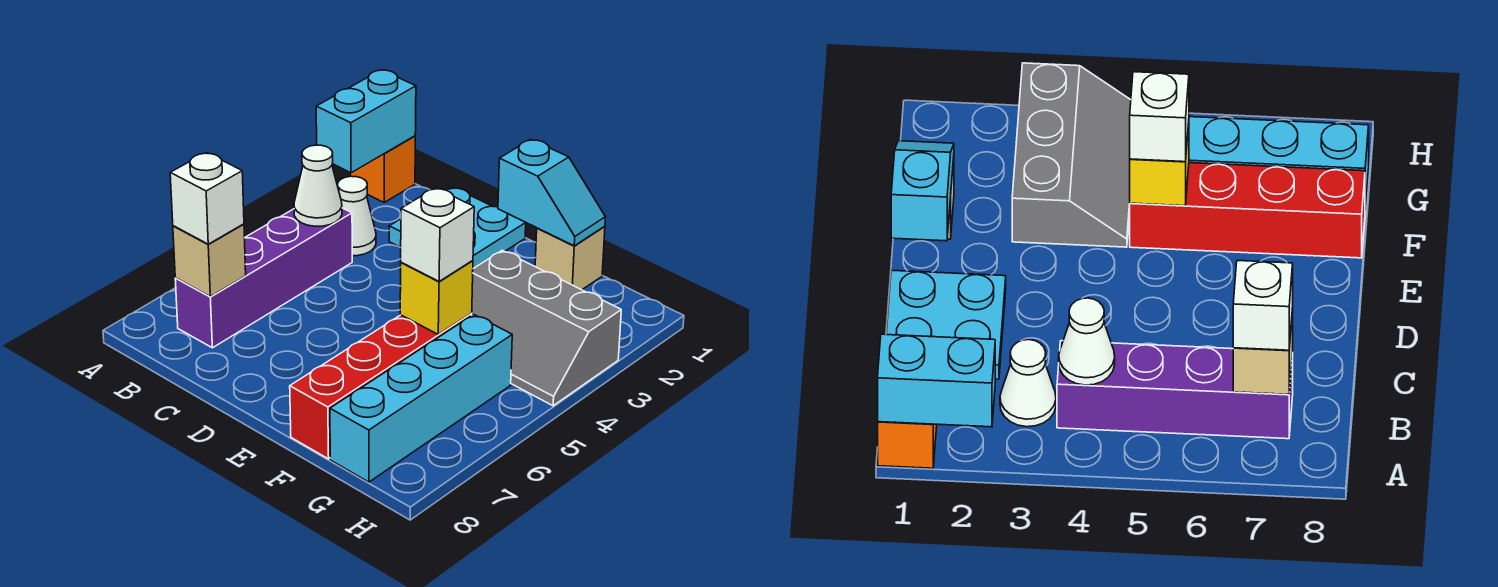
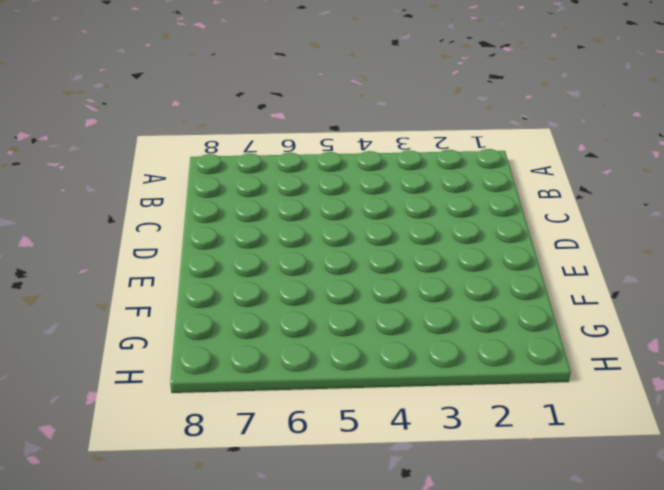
none -> orange 1x1 brick [350,136,415,202]
none -> white 1x1 cone [337,176,376,256]
none -> purple 1x4 brick [175,208,352,348]

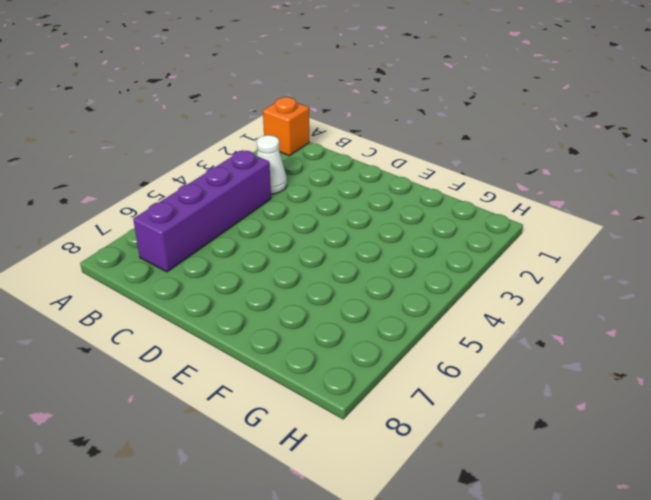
none -> cyan 2x2 plate [389,187,526,269]
none -> tan 1x1 brick [535,226,605,290]
none -> grey 2x3 slope [471,250,621,406]

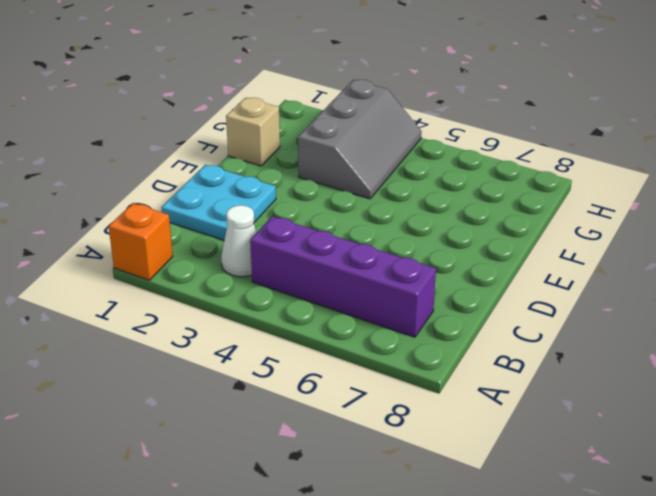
none -> red 1x4 brick [290,314,472,459]
none -> cyan 1x4 brick [330,315,512,482]
none -> cyan 1x2 brick [316,70,416,173]

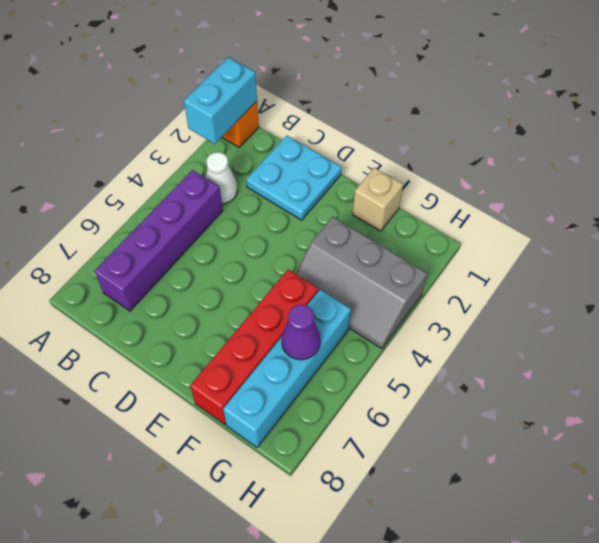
purple 1x1 cone [282,305,321,360] -> none
none -> white 1x1 cone [294,145,342,226]
none -> tan 1x1 brick [173,224,246,297]
none -> cyan 1x2 slope [498,139,605,246]

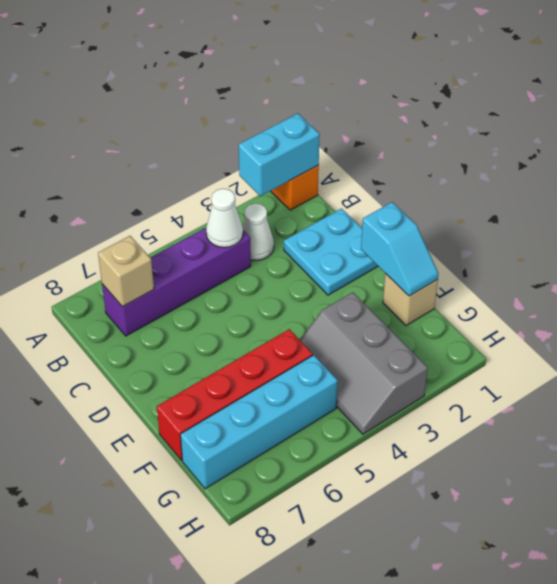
none -> yellow 1x1 brick [400,261,473,334]
none -> white 1x1 brick [170,153,244,244]
none -> white 1x1 brick [400,188,474,281]

